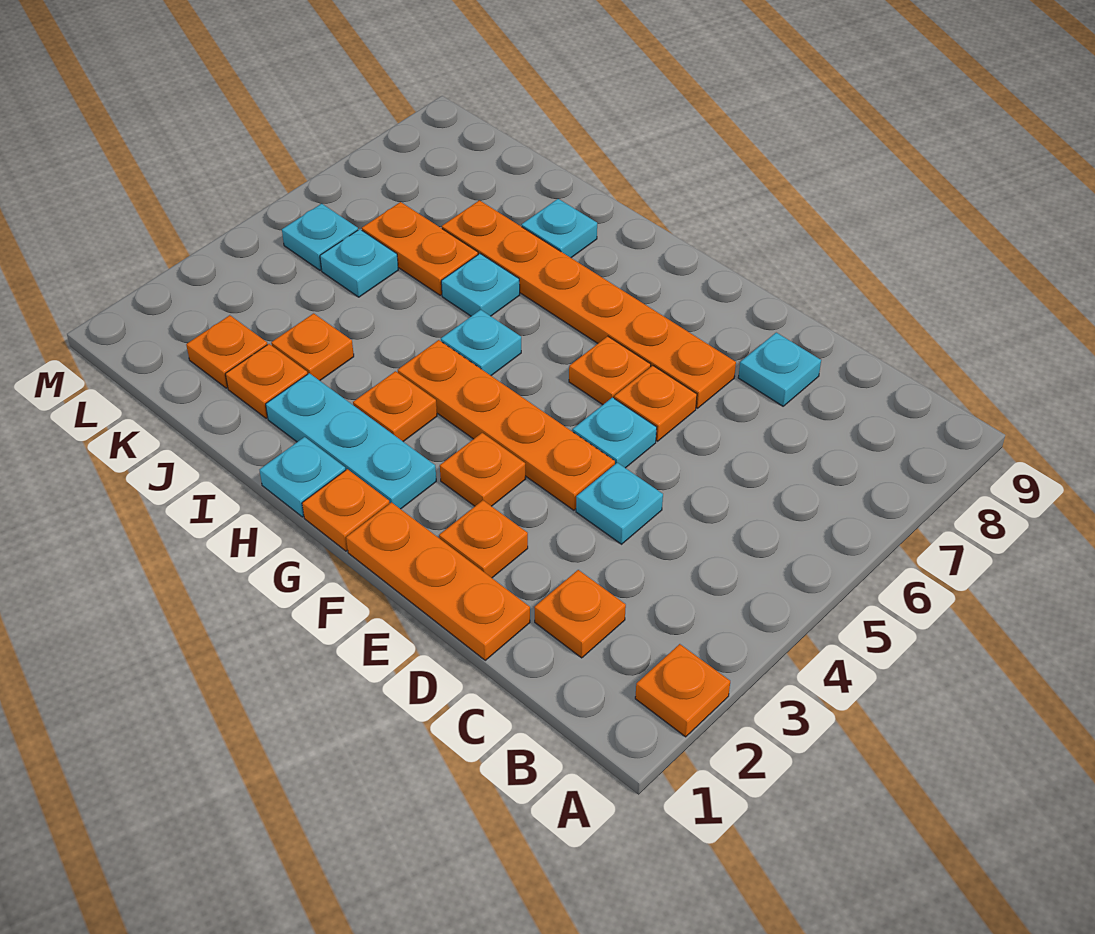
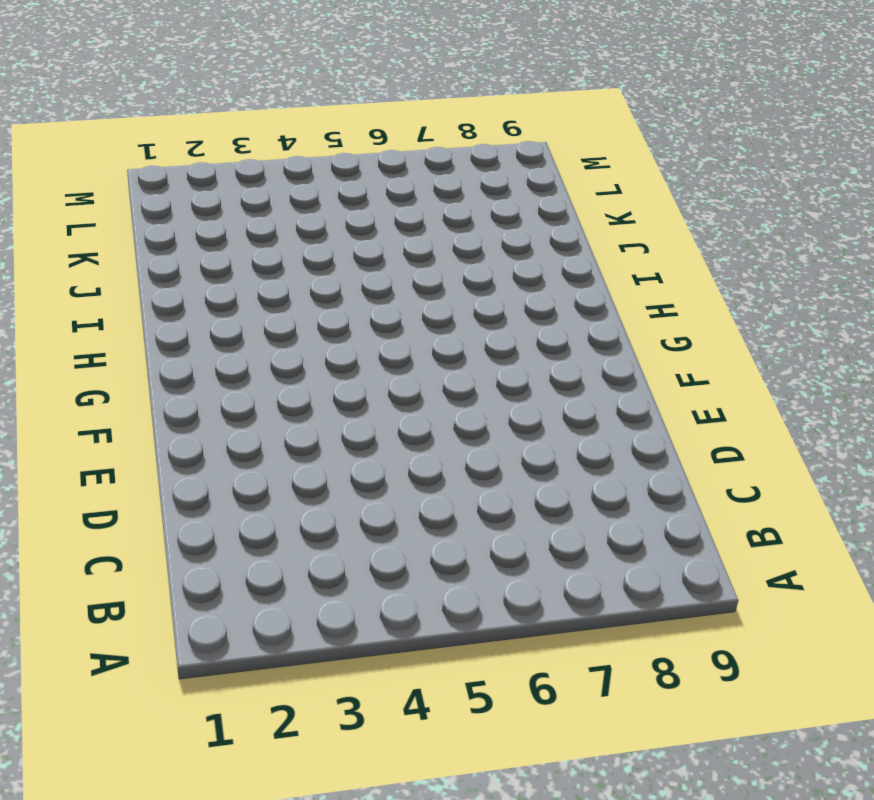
none -> orange 1x1 plate [635,644,730,737]
none -> orange 1x1 plate [534,570,626,658]
none -> orange 1x3 plate [346,502,530,660]

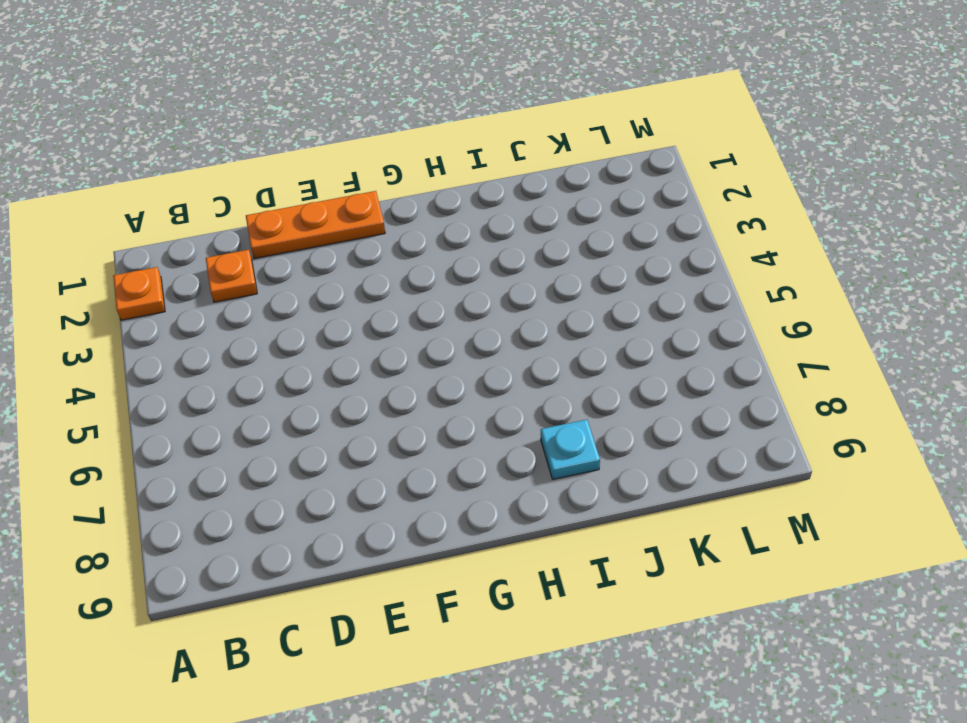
none -> cyan 1x1 plate [576,463,663,544]
none -> cyan 1x1 plate [738,333,821,406]
none -> orange 1x1 plate [439,500,528,578]

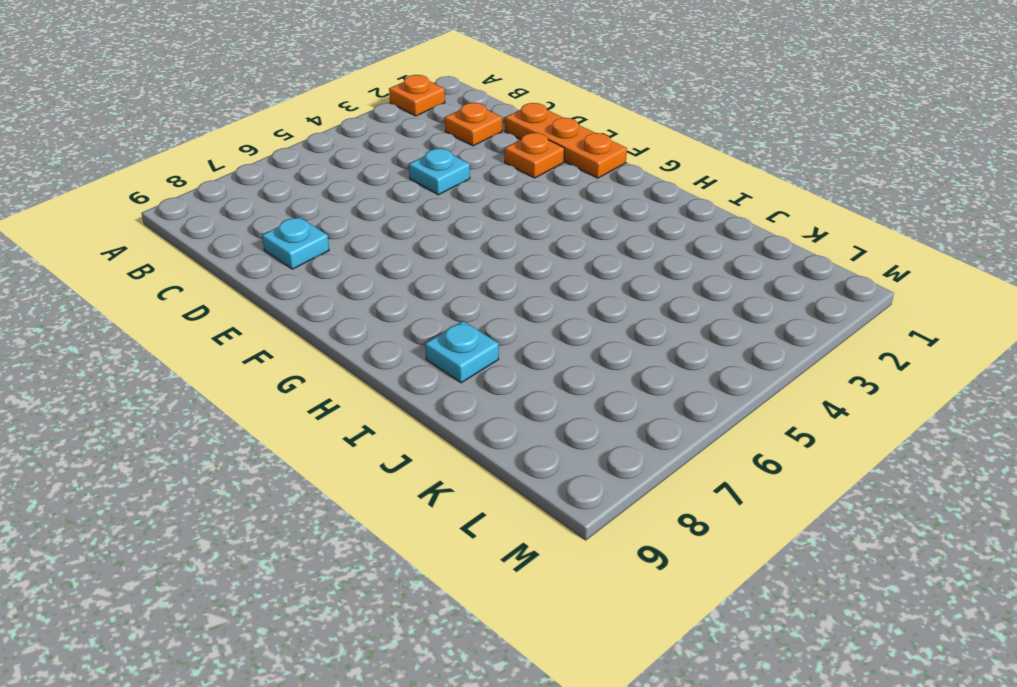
none -> orange 1x4 plate [398,340,615,510]
none -> cyan 1x1 plate [573,398,657,468]
none -> orange 1x1 plate [614,366,697,441]

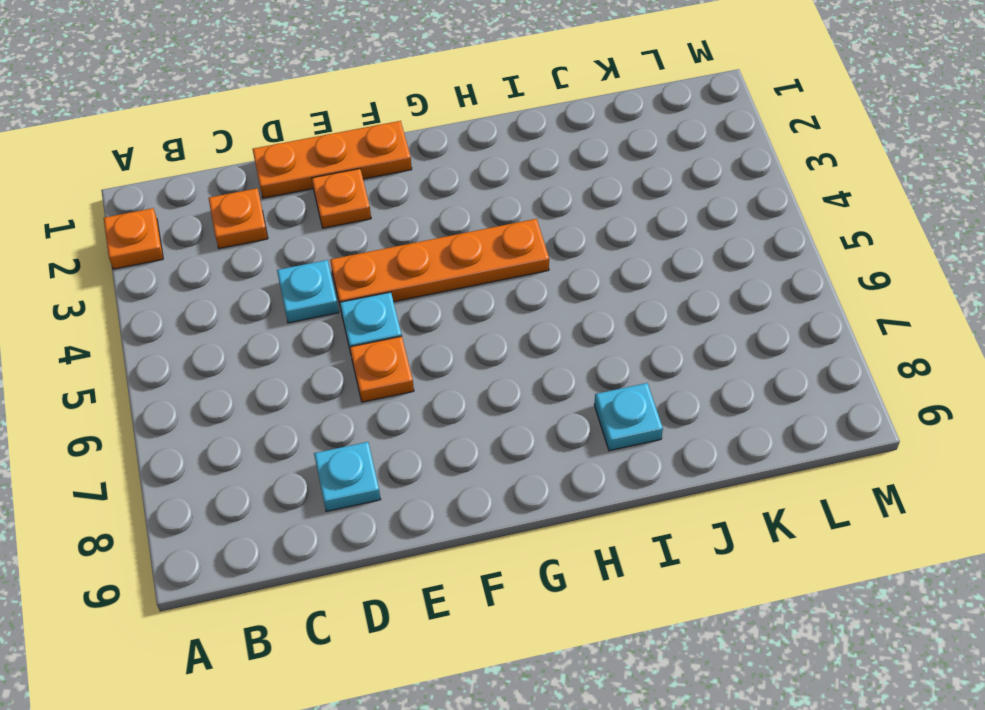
none -> orange 1x6 plate [442,200,736,408]
none -> orange 1x1 plate [440,433,526,506]
none -> orange 1x1 plate [569,336,651,405]

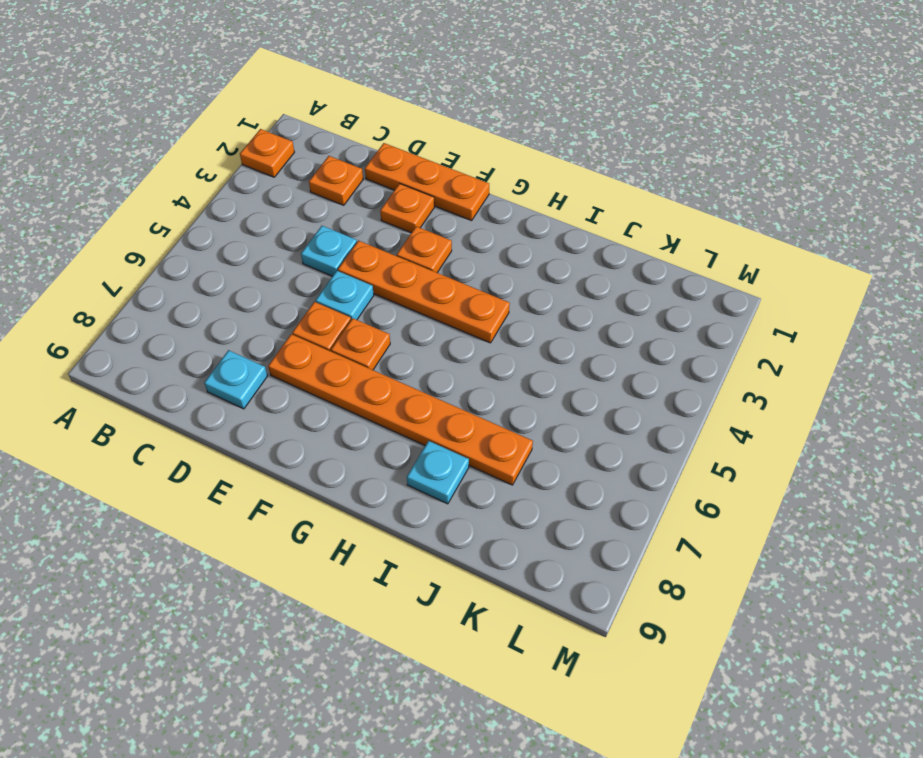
none -> orange 1x1 plate [302,469,390,551]
none -> cyan 1x3 plate [266,373,436,509]
none -> cyan 1x1 plate [260,437,346,517]

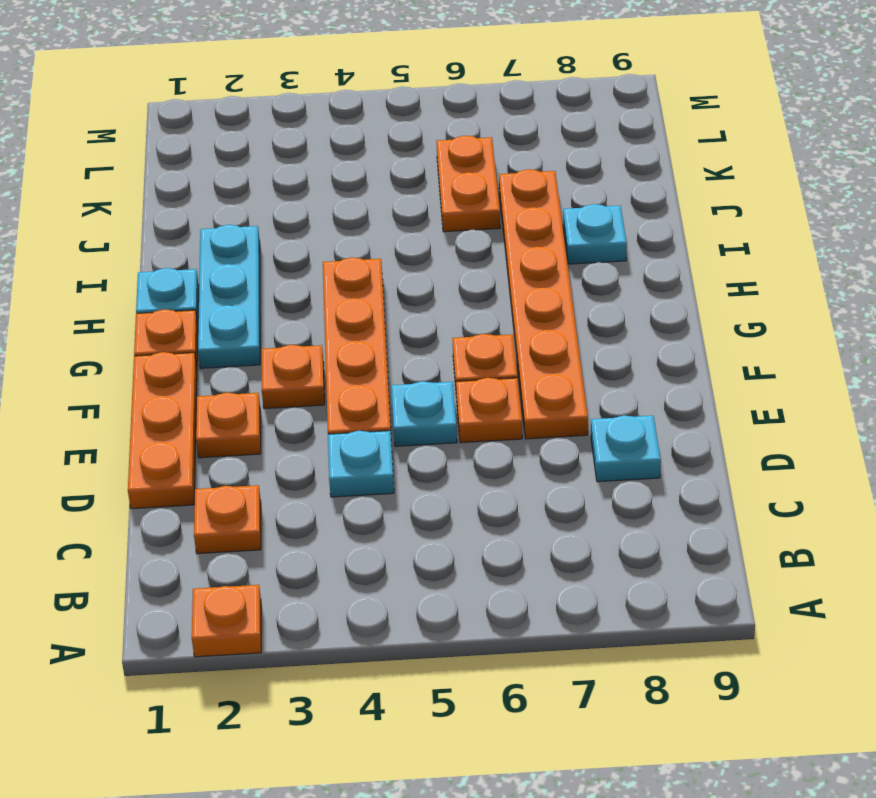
none -> orange 1x1 plate [353,371,437,441]
none -> cyan 1x1 plate [441,310,521,375]
none -> cyan 1x1 plate [441,254,520,316]

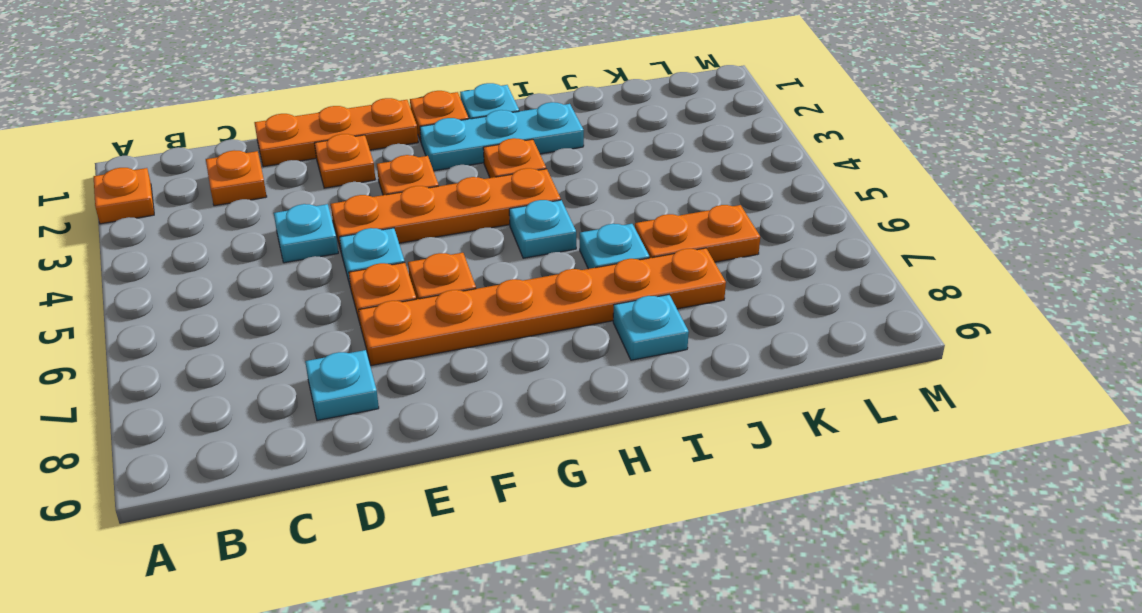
none -> orange 1x1 plate [225,344,308,418]
none -> orange 1x1 plate [271,313,354,381]
none -> orange 1x1 plate [186,315,267,388]

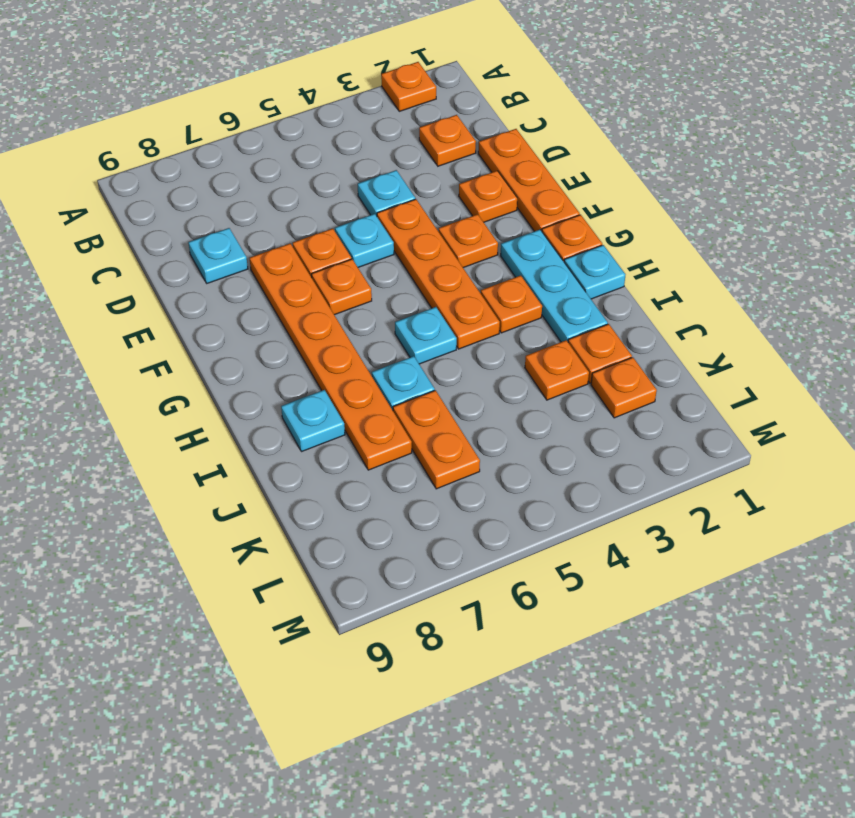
none -> cyan 1x1 plate [320,229,398,297]
none -> cyan 1x1 plate [282,204,358,270]

